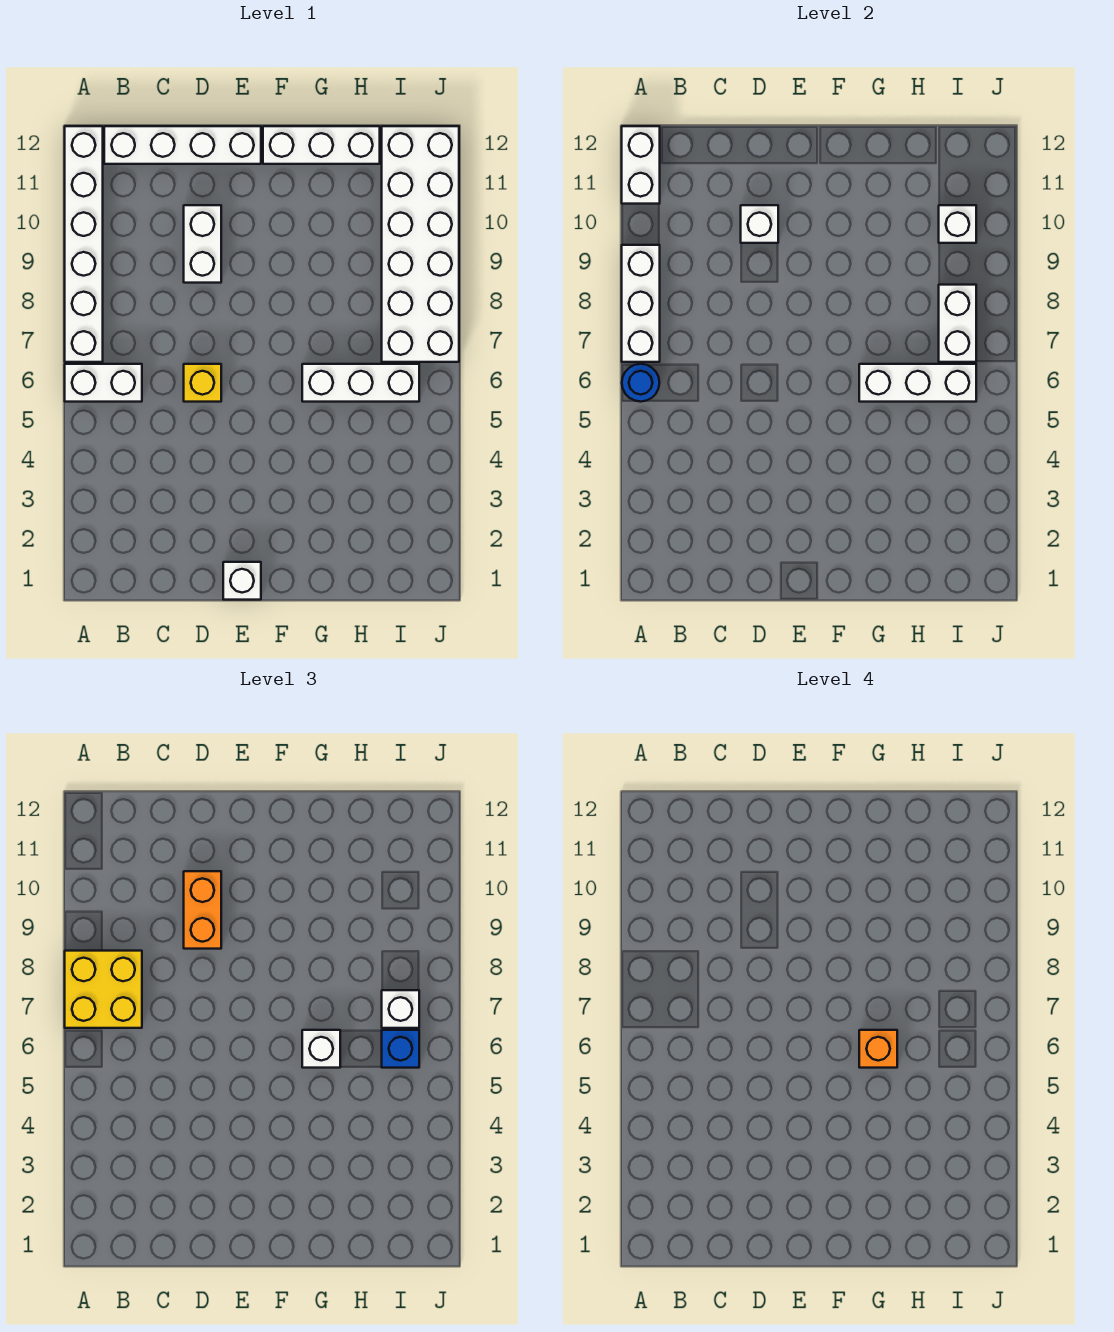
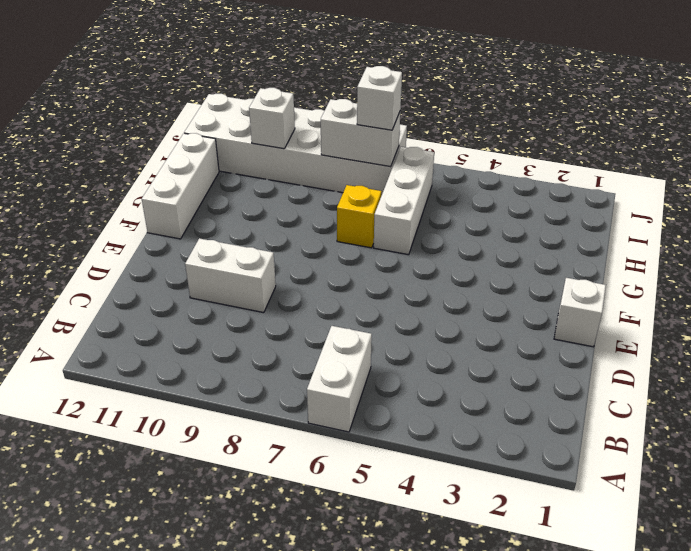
yellow 1x1 brick [337,185,381,248] -> yellow 1x1 brick moved to [184,364,221,402]
none -> white 1x6 brick [65,126,103,362]
none -> white 1x4 brick [104,126,261,164]
none -> blue 1x1 round brick [622,364,659,402]

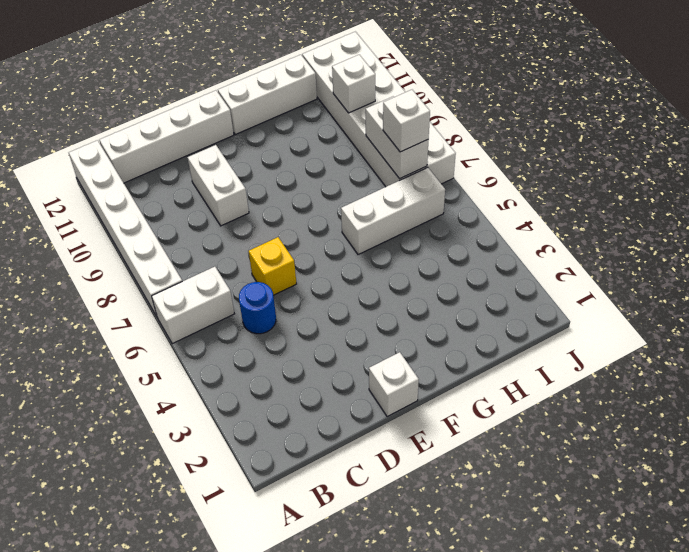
blue 1x1 round brick [239,282,276,334] -> blue 1x1 round brick moved to [622,364,659,402]
none -> white 1x3 brick [622,245,660,362]
none -> white 1x2 brick [622,126,660,204]
none -> white 1x1 brick [741,205,778,243]

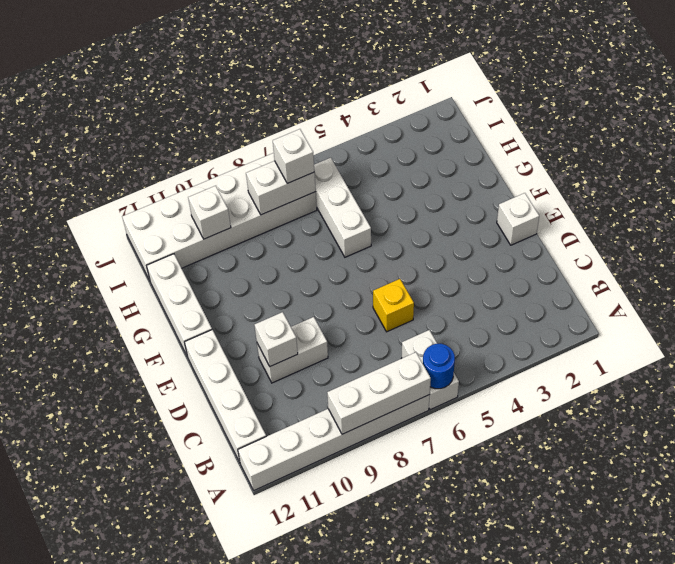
none -> white 1x2 brick [622,126,660,204]
none -> white 1x3 brick [859,364,976,402]
none -> yellow 2x2 brick [65,951,142,1028]

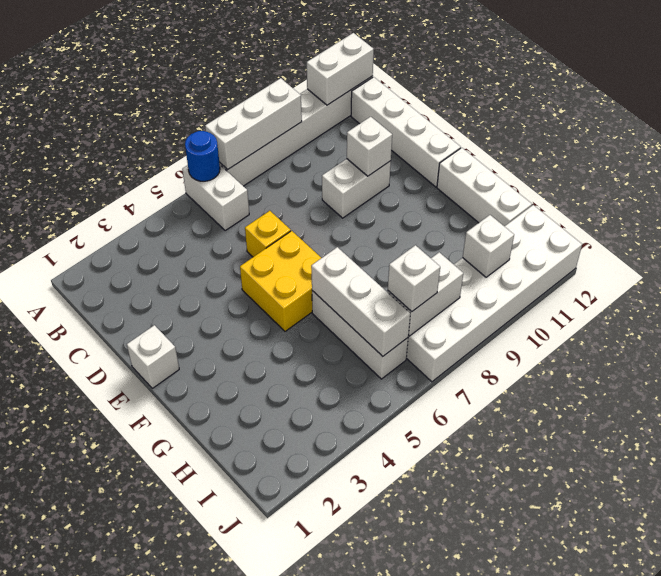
yellow 2x2 brick [240,231,321,331] -> yellow 2x2 brick moved to [65,951,142,1028]
none -> orange 1x2 brick [184,871,221,949]
none -> white 1x1 brick [302,1030,340,1068]
none -> blue 1x1 brick [382,1030,419,1068]

